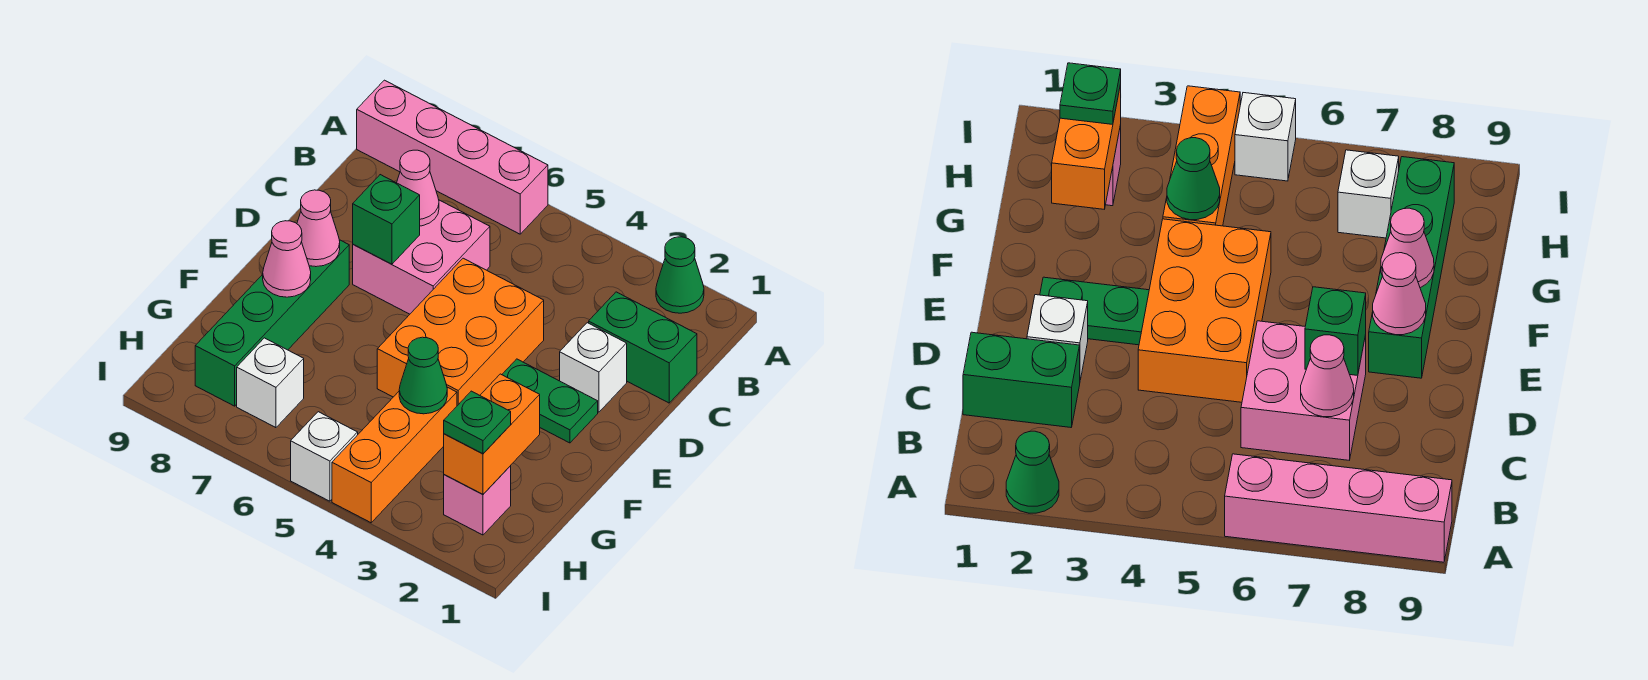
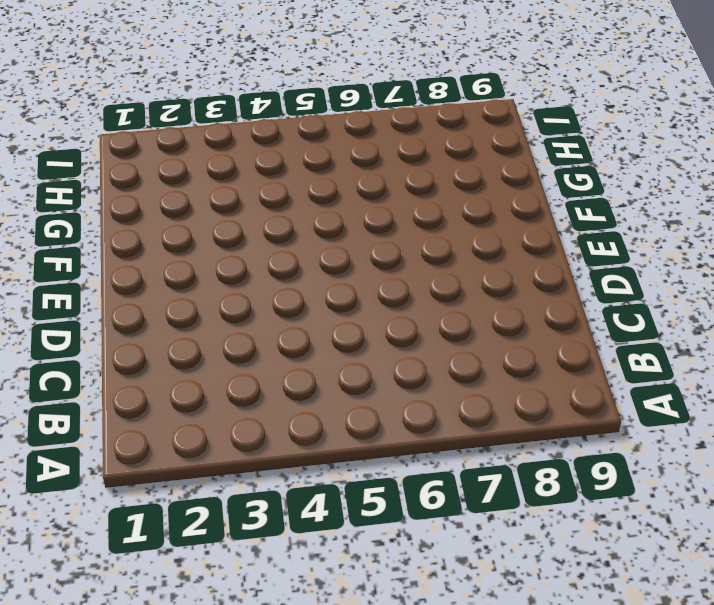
none -> green 1x1 cone [656,237,704,313]
none -> pink 1x4 brick [357,80,548,234]
none -> green 1x2 brick [589,292,697,403]

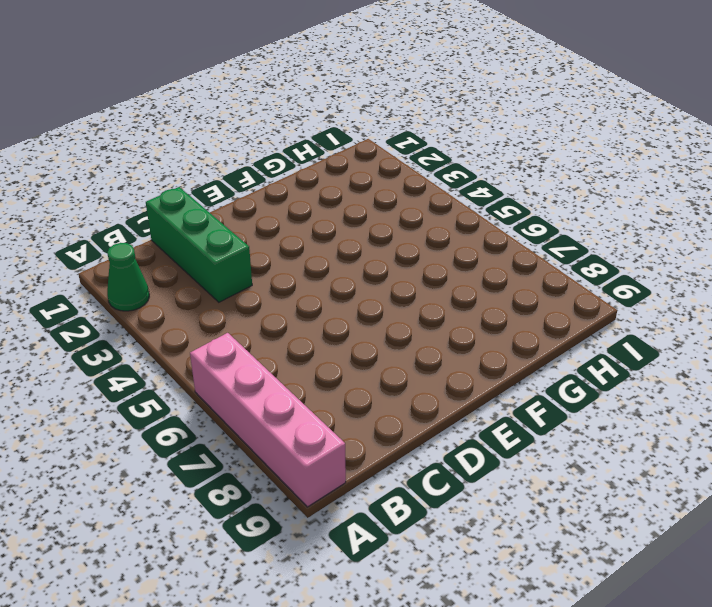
green 1x3 brick [146,187,252,302] -> green 1x2 brick [589,292,697,403]
none -> pink 2x2 brick [353,200,490,314]
none -> white 1x1 brick [560,323,627,412]
none -> orange 2x3 brick [377,258,544,406]

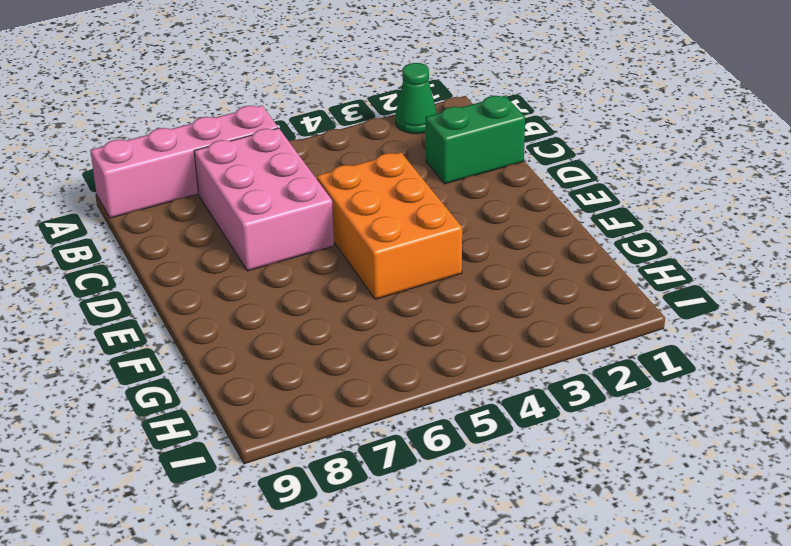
pink 2x3 brick [194,128,334,271] -> pink 2x2 brick [353,200,490,314]
none -> white 1x1 brick [560,323,627,412]
none -> green 1x2 plate [502,359,598,443]
none -> green 1x4 brick [195,240,349,406]

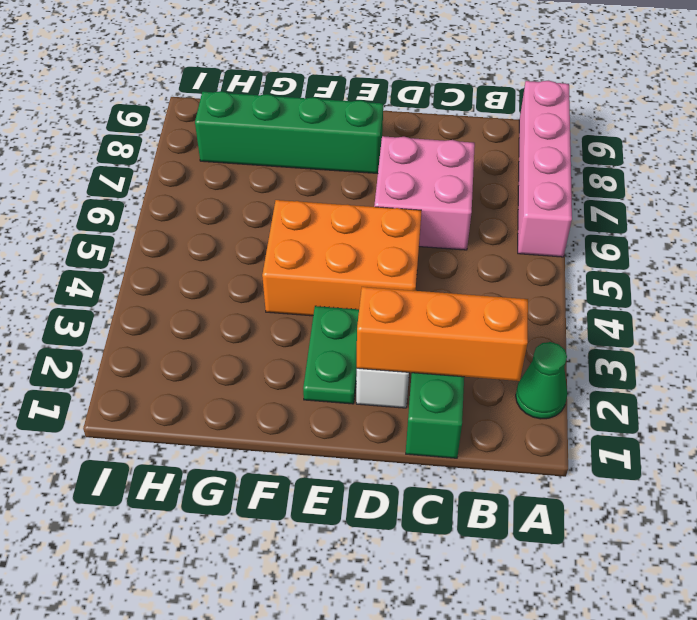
orange 1x3 brick [357,287,528,381] -> orange 1x3 brick moved to [332,387,457,523]
none -> pink 1x1 brick [444,466,511,535]
none -> white 1x1 brick [237,338,304,428]
none -> white 1x1 brick [291,412,358,501]

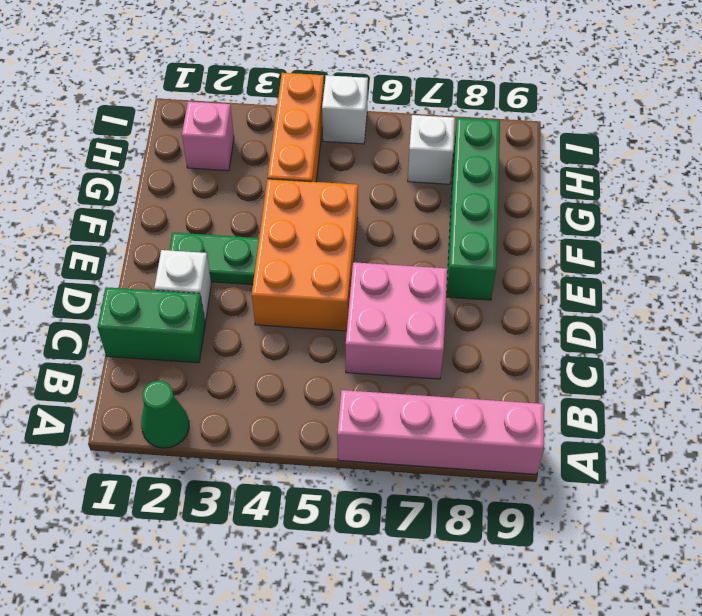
none -> pink 1x1 cone [397,150,439,226]
none -> green 1x1 brick [353,175,420,264]
none -> pink 1x1 cone [297,190,340,267]

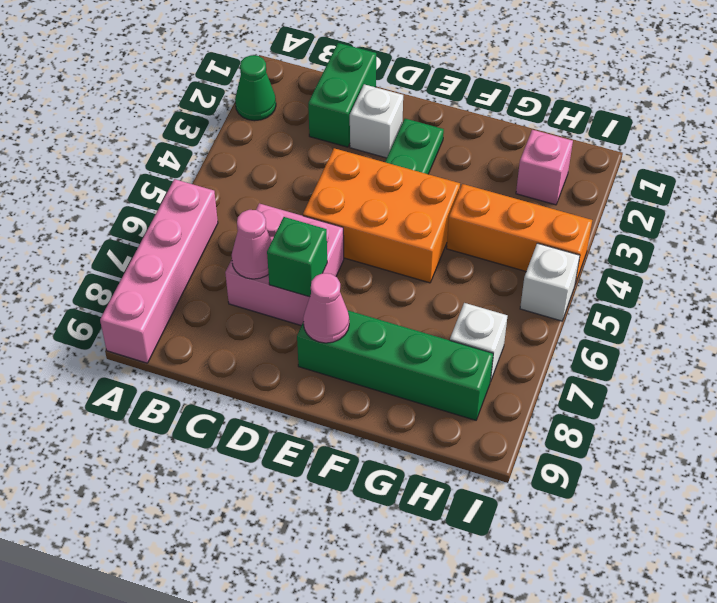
none -> pink 1x1 cone [263,221,311,297]
none -> orange 1x2 brick [444,374,540,494]
none -> green 1x1 cone [399,337,447,414]

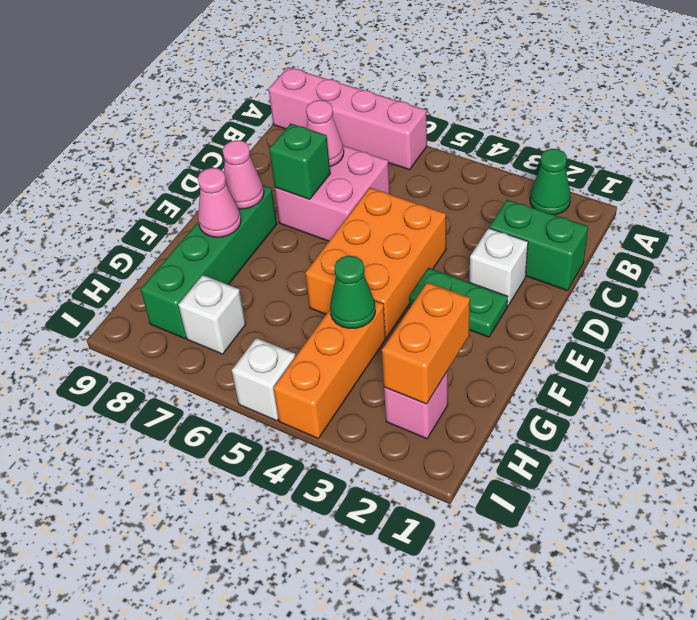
none -> green 1x1 plate [444,391,511,454]

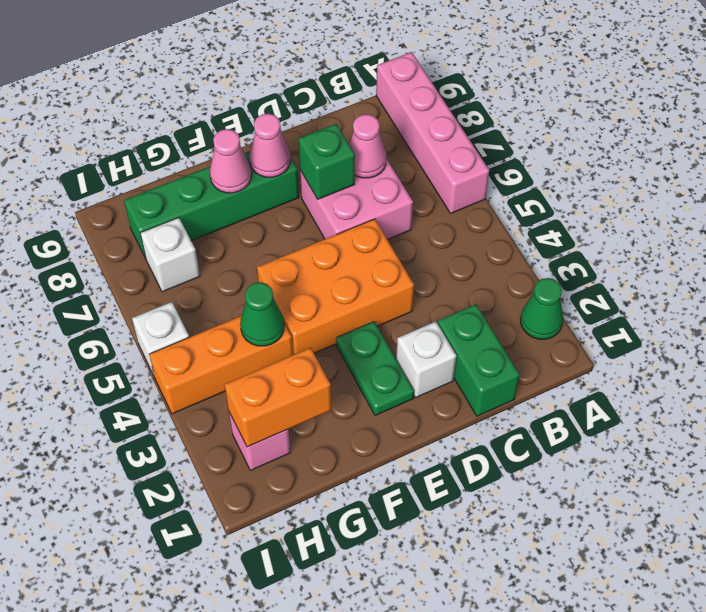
none -> green 1x1 plate [444,391,511,454]

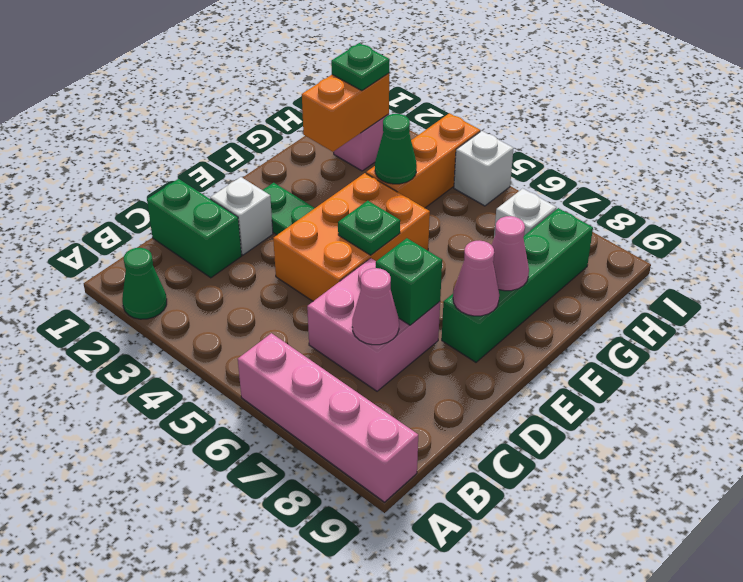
green 1x1 plate [338,201,400,255] -> none

